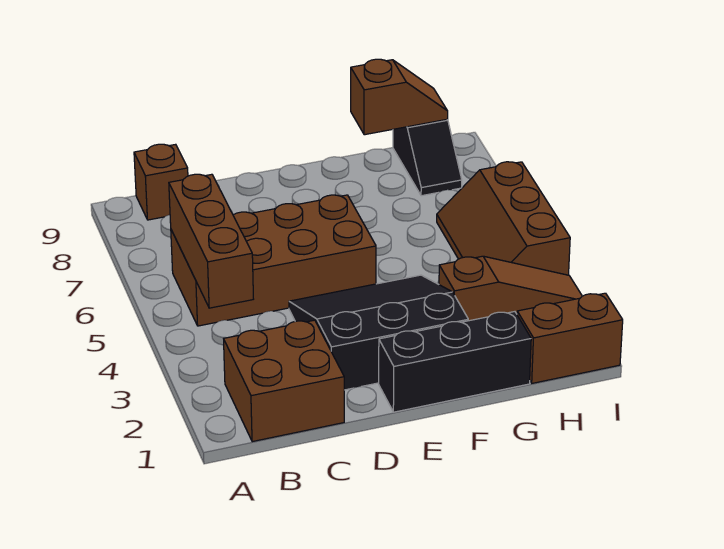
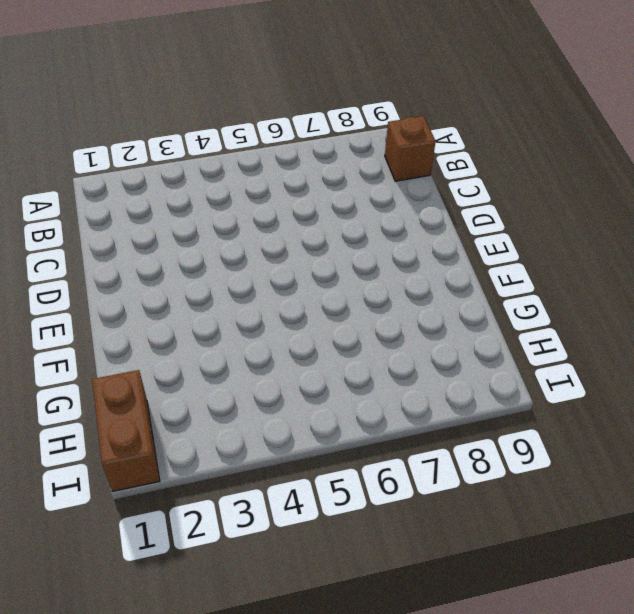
none -> brown 2x2 brick [224,320,344,442]
none -> brown 2x4 brick [171,195,376,326]

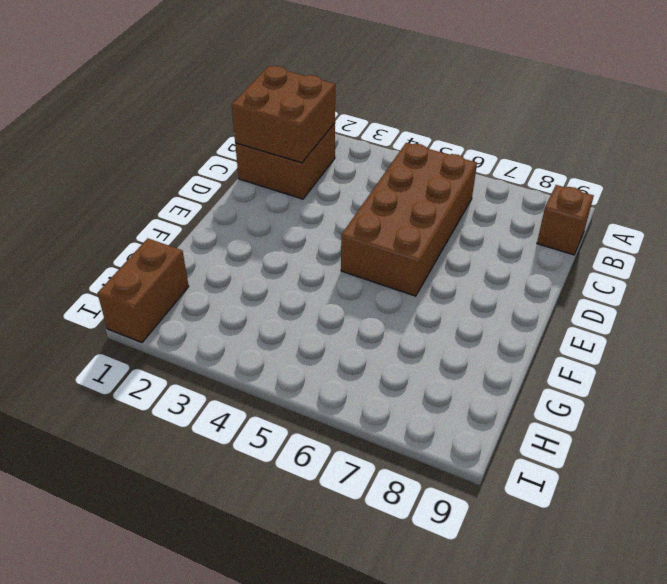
brown 2x2 brick [231,66,335,163] -> none
none -> black 3x3 slope [289,275,468,390]
none -> black 1x3 brick [379,312,531,412]

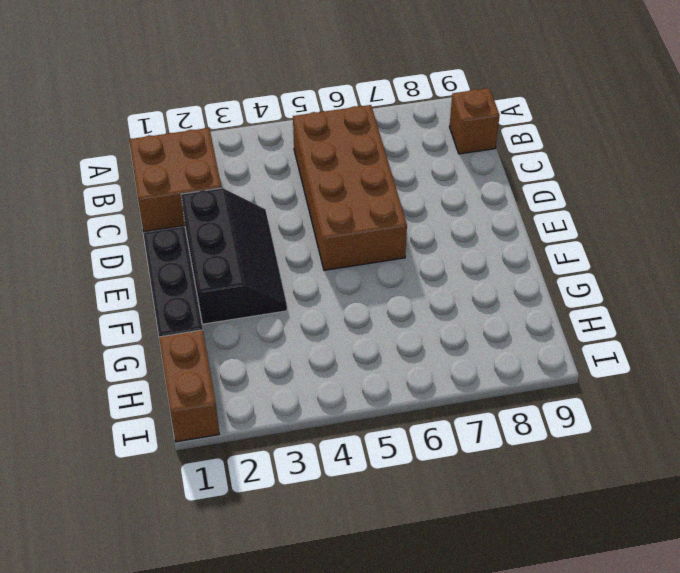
black 2x3 slope [181,188,287,324] -> black 3x3 slope [289,275,468,390]
none -> brown 1x3 slope [439,256,582,321]
none -> brown 2x3 slope [437,162,570,275]

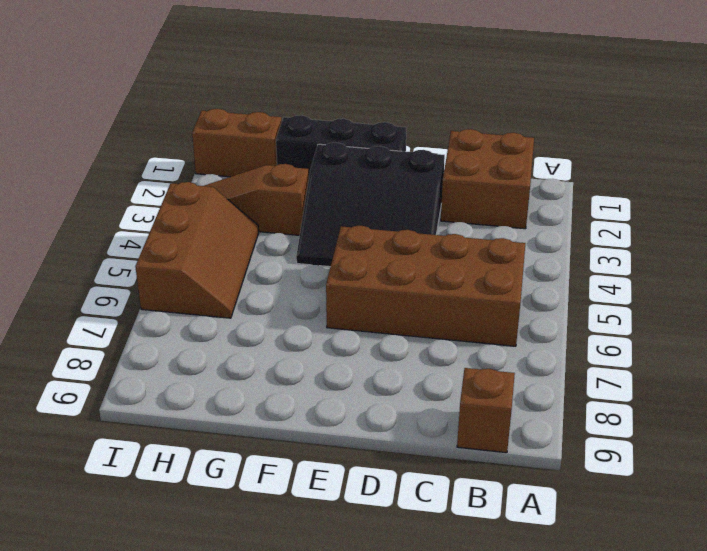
none -> black 1x2 slope [393,119,462,196]
none -> brown 1x3 brick [169,174,253,308]

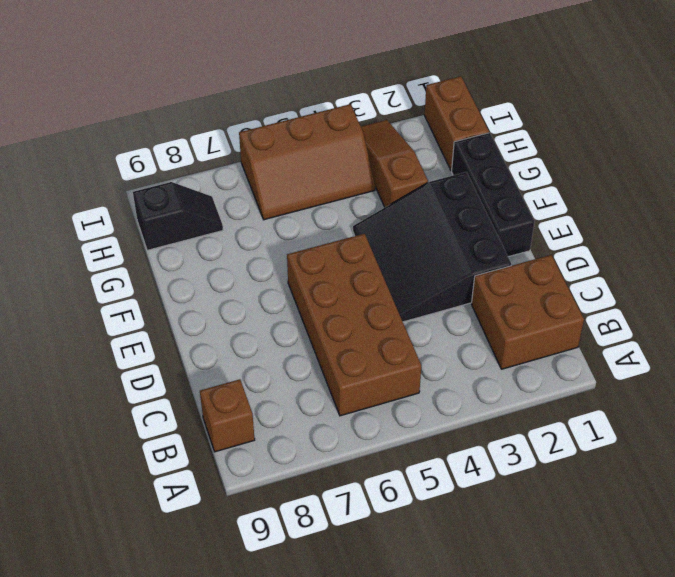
none -> brown 1x3 brick [169,174,253,308]
none -> brown 1x2 slope [351,59,448,135]

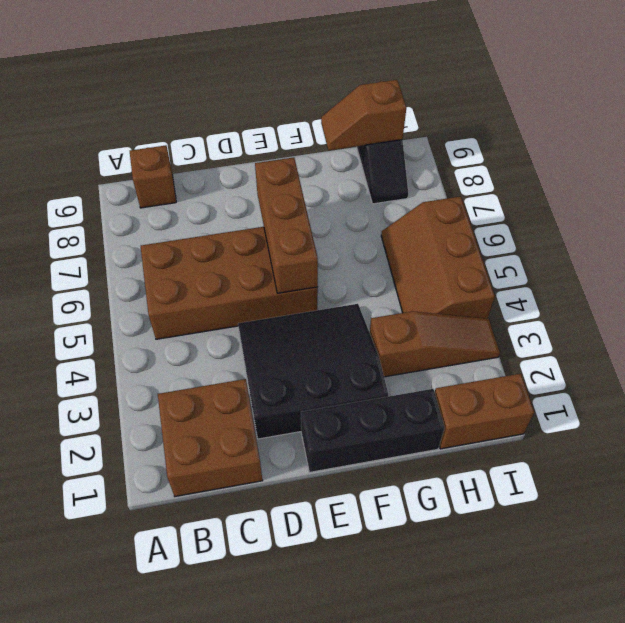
brown 1x3 brick [255,157,318,293] -> brown 1x3 brick moved to [169,174,253,308]
brown 1x2 slope [321,80,406,150] -> brown 1x2 slope turned to [351,59,448,135]

